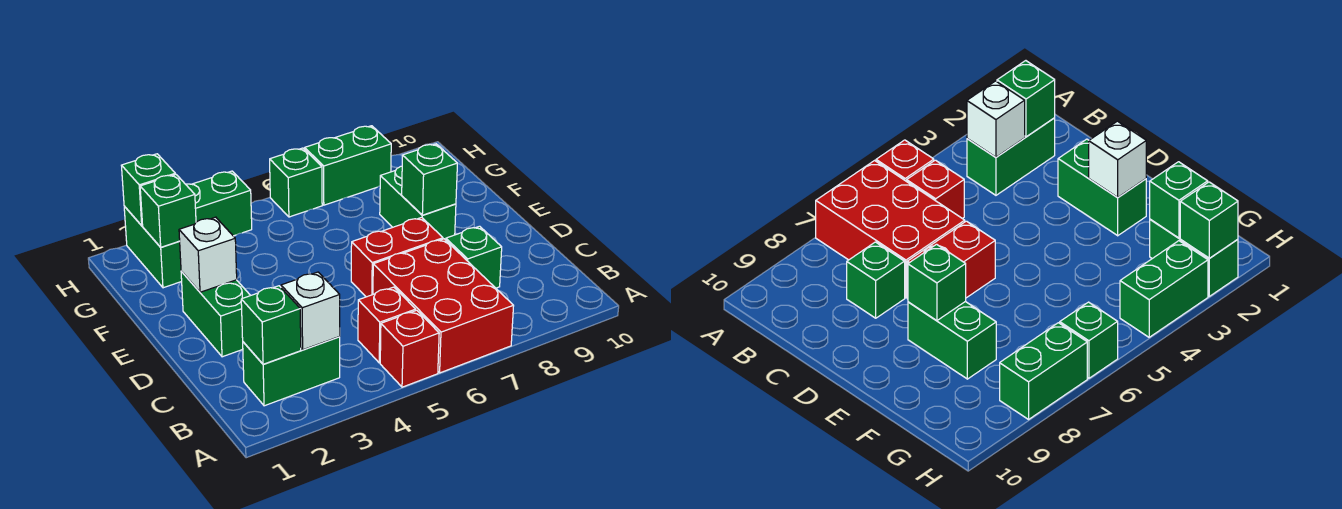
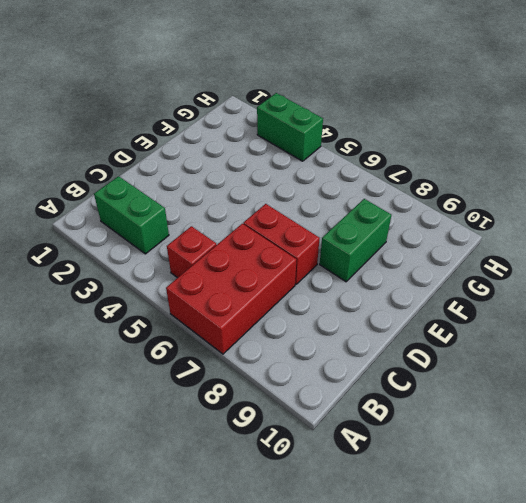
none -> red 1x1 brick [380,310,439,387]
none -> green 1x1 brick [446,226,502,288]
none -> green 1x2 brick [181,271,251,357]

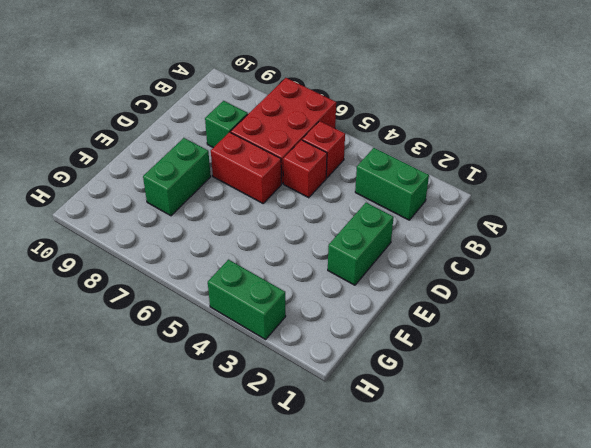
red 1x1 brick [283,140,327,198] -> red 1x1 brick moved to [380,310,439,387]
none -> green 1x2 brick [124,206,182,288]
none -> green 1x1 brick [270,148,322,217]
none -> green 1x2 brick [305,126,391,205]

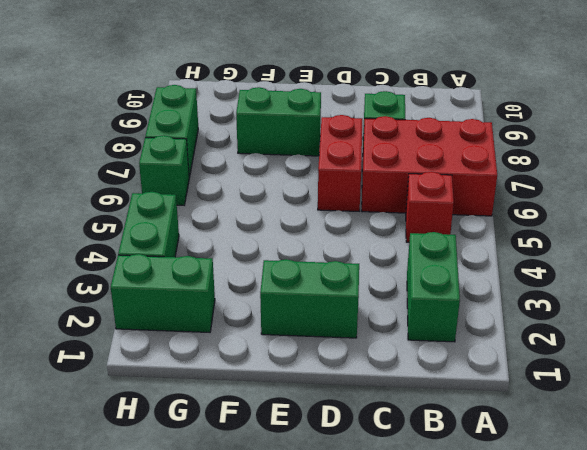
none -> red 1x1 brick [380,310,439,387]
none -> green 1x1 brick [241,286,301,364]
none -> white 1x1 brick [281,272,340,350]

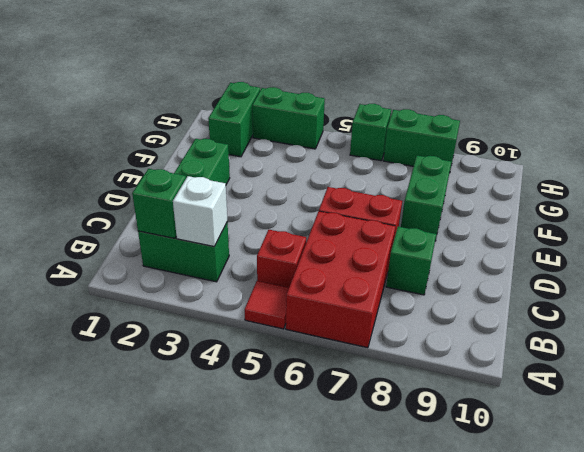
red 1x1 tile [245,281,289,329] -> red 1x1 brick [380,310,439,387]
none -> white 1x1 brick [179,217,237,292]
none -> green 1x1 brick [402,144,457,215]
none -> green 1x1 brick [140,174,196,247]

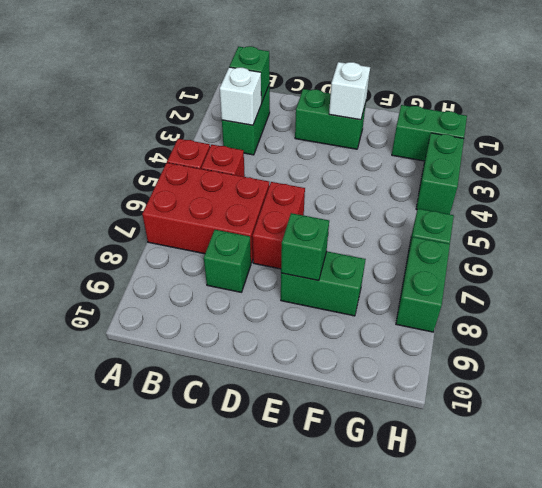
none -> green 1x1 brick [140,174,196,247]
none -> green 1x1 brick [121,154,175,226]

